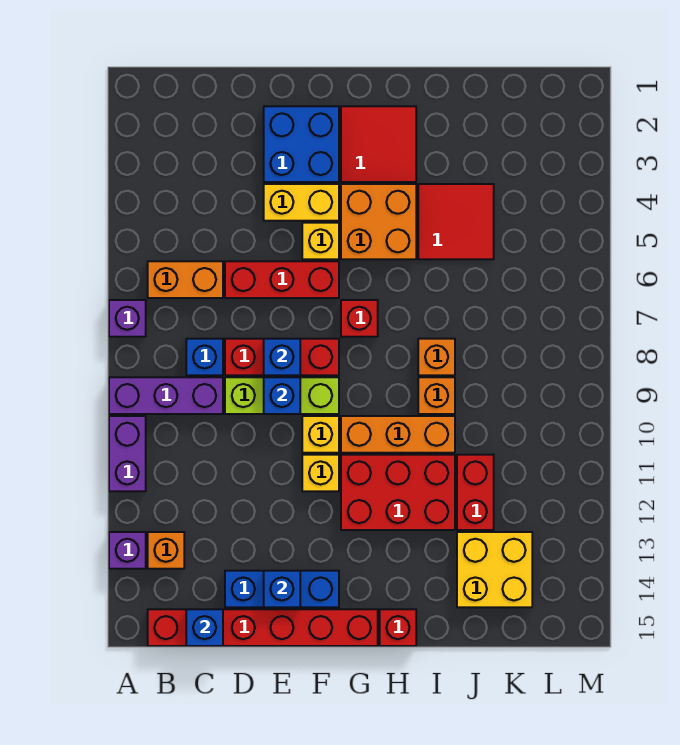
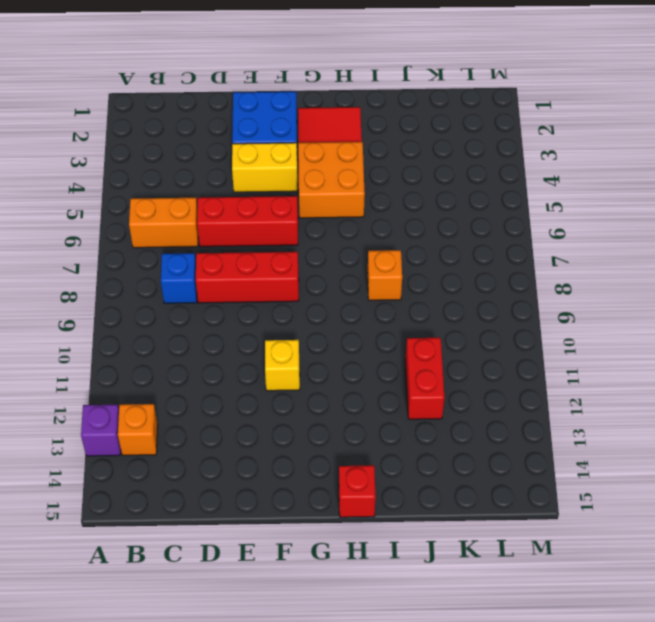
none -> purple 1x1 brick [109,300,146,337]
none -> purple 1x3 brick [109,377,223,414]
none -> purple 1x2 brick [109,416,146,491]
none -> red 1x6 brick [148,609,378,646]

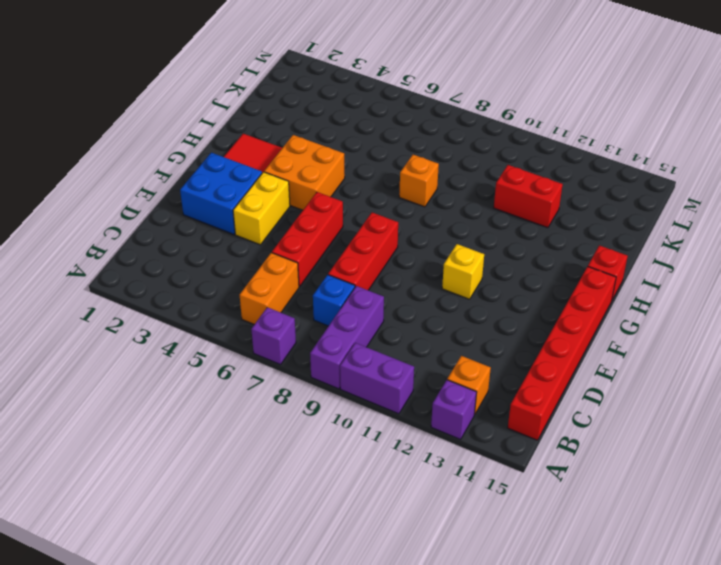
none -> lime 1x3 brick [225,377,339,414]
none -> blue 1x3 brick [225,571,339,607]
none -> yellow 1x1 brick [302,223,339,259]
none -> yellow 1x1 brick [302,416,339,453]

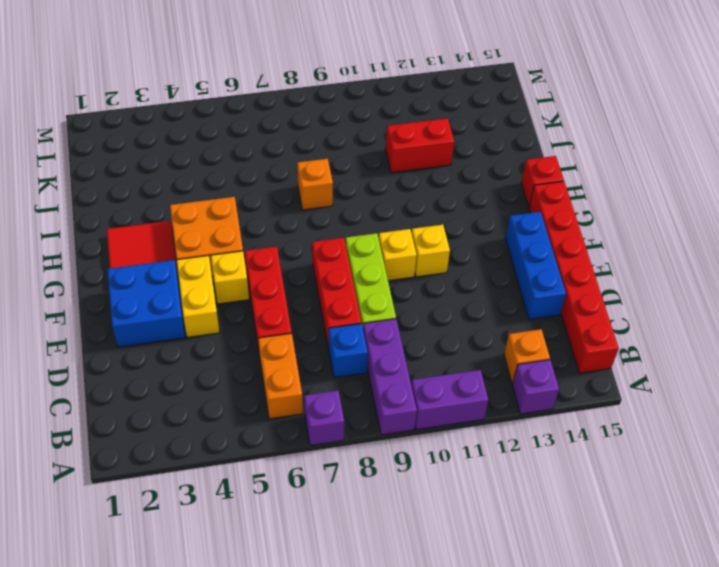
none -> red 1x1 brick [341,300,378,337]
none -> orange 1x3 brick [341,416,455,453]
none -> red 2x3 brick [341,455,455,530]
none -> red 2x2 tile [418,184,494,259]

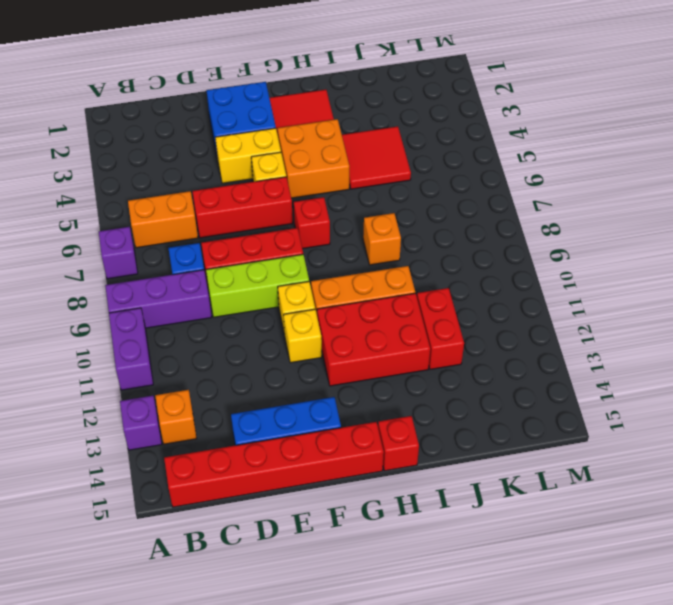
none -> orange 1x1 brick [418,377,455,414]
none -> yellow 2x2 brick [457,532,532,607]
none -> blue 1x1 brick [186,609,223,646]
none -> blue 1x1 brick [264,339,300,375]

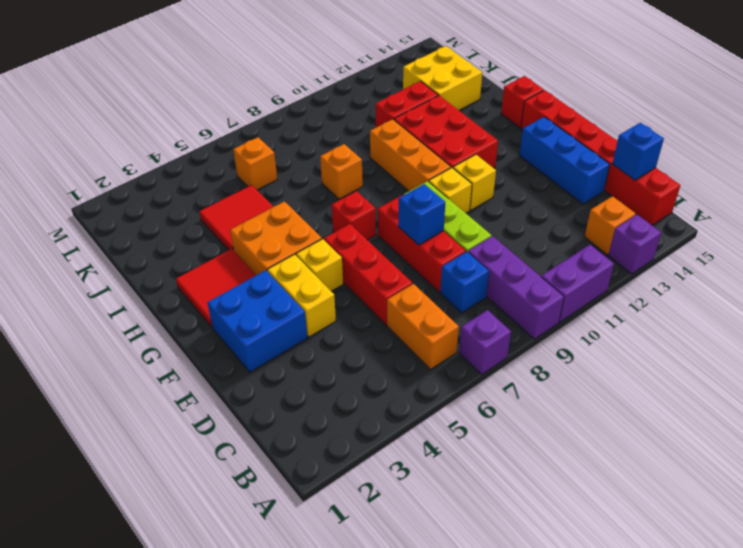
orange 1x1 brick [233,137,277,190] -> orange 1x1 brick moved to [418,377,455,414]
none -> blue 1x1 brick [264,377,300,414]
none -> blue 1x1 brick [264,571,300,607]

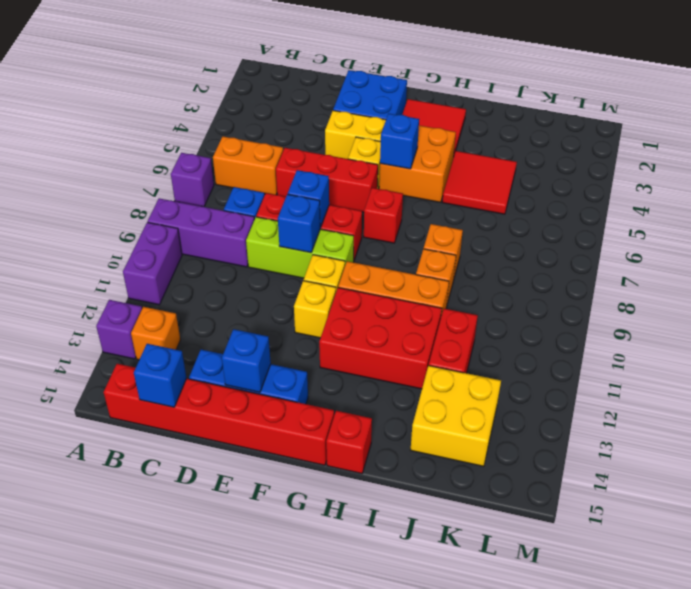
blue 1x1 brick [380,114,419,169] -> none

